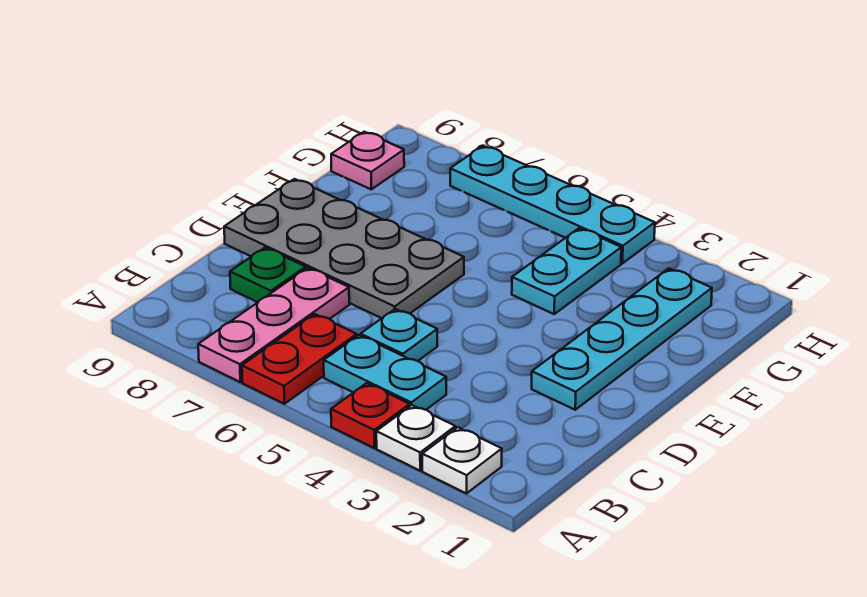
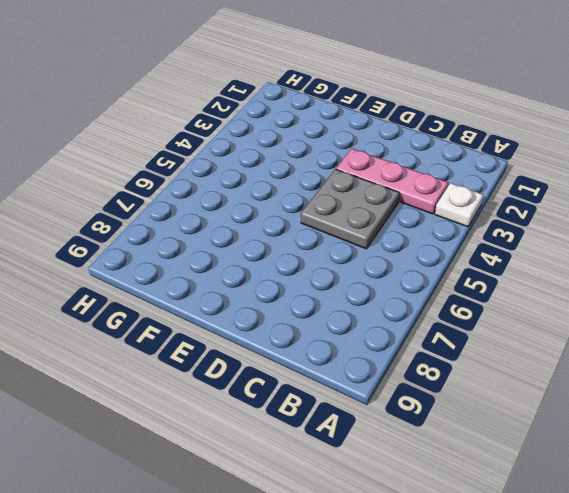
pink 1x3 plate [336,149,448,214] -> pink 1x3 plate moved to [198,268,349,382]
grey 2x2 plate [301,169,399,249] -> cyan 1x1 plate [361,309,437,361]
none -> white 1x1 plate [422,427,502,493]
none -> red 1x1 plate [331,383,410,448]
none -> red 1x2 plate [242,314,357,404]

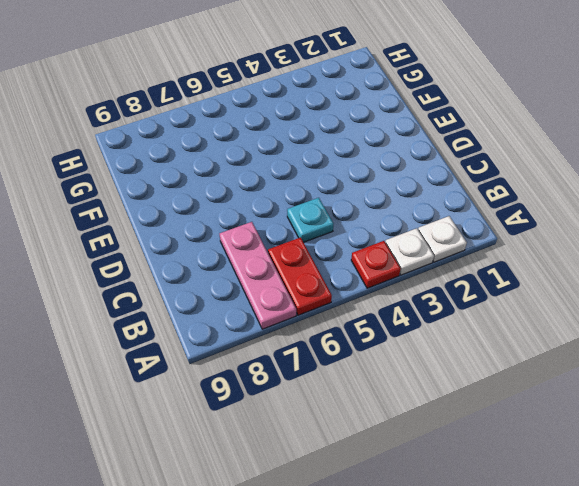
none -> cyan 1x2 plate [324,335,446,410]
none -> green 1x1 plate [230,248,306,302]
none -> cyan 1x4 plate [532,268,712,410]

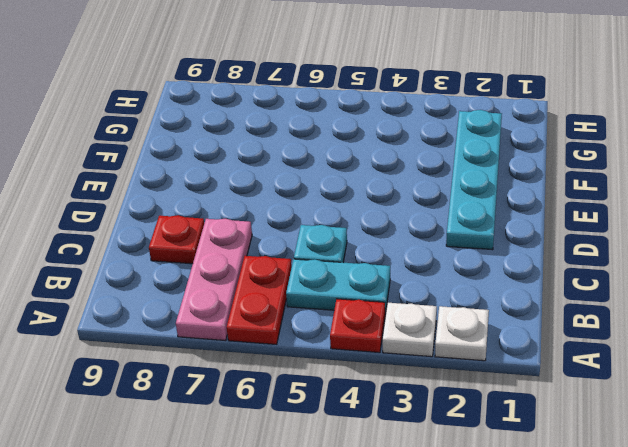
red 1x1 plate [149,215,204,264] -> green 1x1 plate [230,248,306,302]
none -> grey 2x4 plate [224,179,464,318]
none -> cyan 1x2 plate [512,228,621,314]
none -> pink 1x1 plate [331,132,404,189]

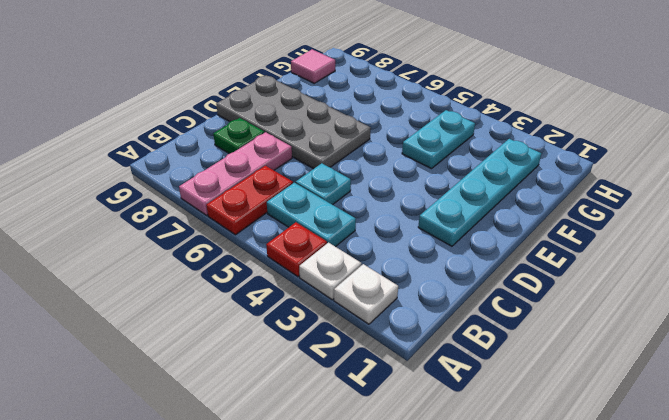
pink 1x1 tile [291,49,335,83] -> pink 1x1 plate [331,132,404,189]
none -> cyan 1x4 plate [450,146,655,263]

